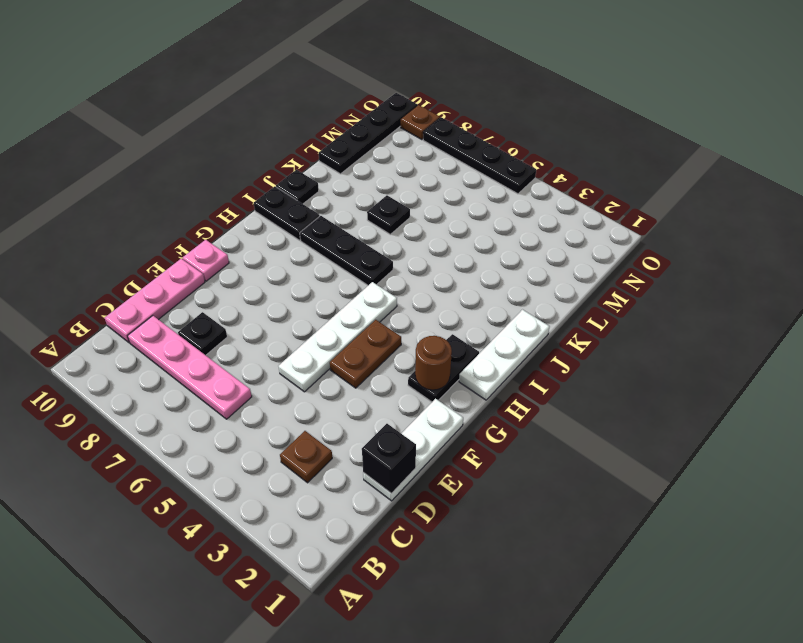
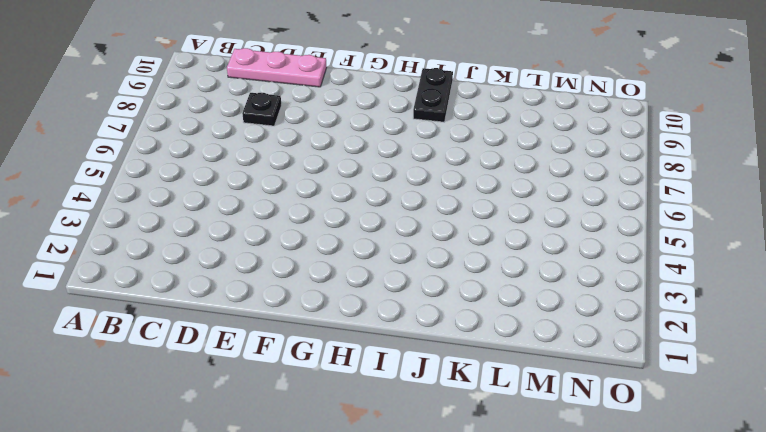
none -> brown 1x1 plate [280,431,332,483]
none -> pink 1x4 plate [128,316,252,419]
none -> white 1x3 plate [363,398,463,501]

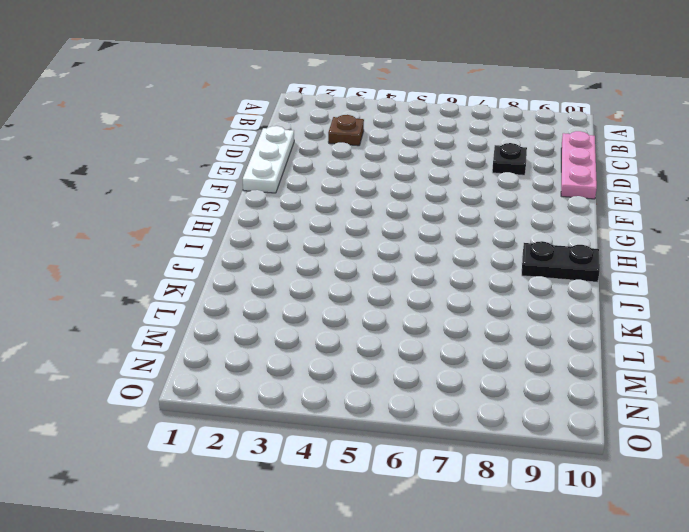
none -> pink 1x4 plate [128,316,252,419]
none -> white 1x4 plate [279,282,397,392]
none -> brown 1x2 plate [330,320,401,388]

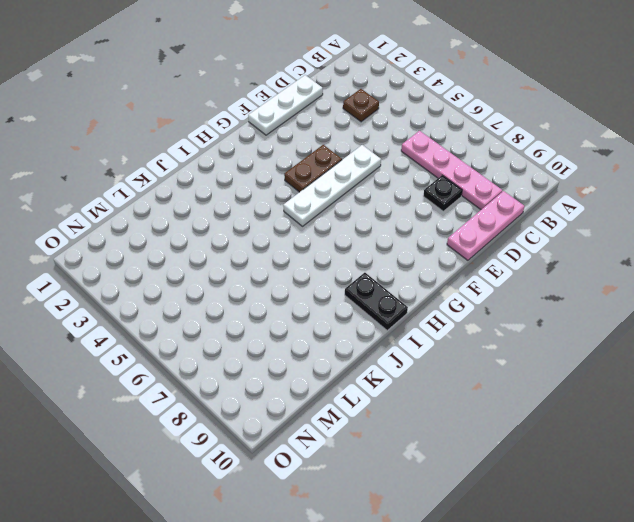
none -> pink 1x1 plate [183,240,229,281]
none -> black 1x2 plate [408,334,479,402]
none -> white 1x3 plate [459,310,550,400]

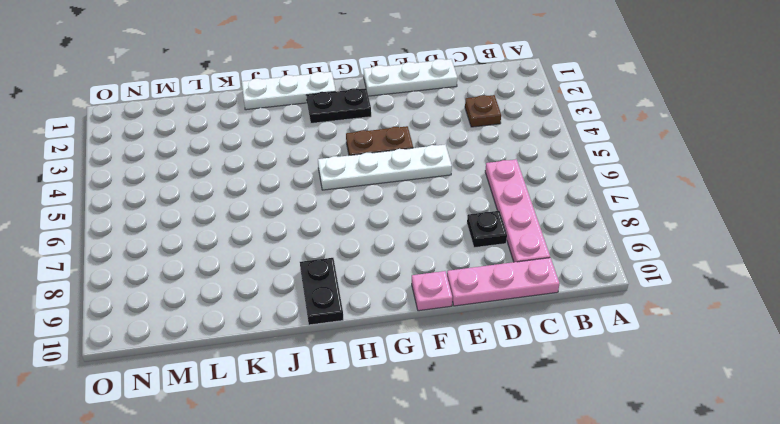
none -> black 1x3 plate [300,216,393,285]
none -> black 1x1 plate [276,170,319,204]
none -> black 1x1 plate [367,195,410,234]

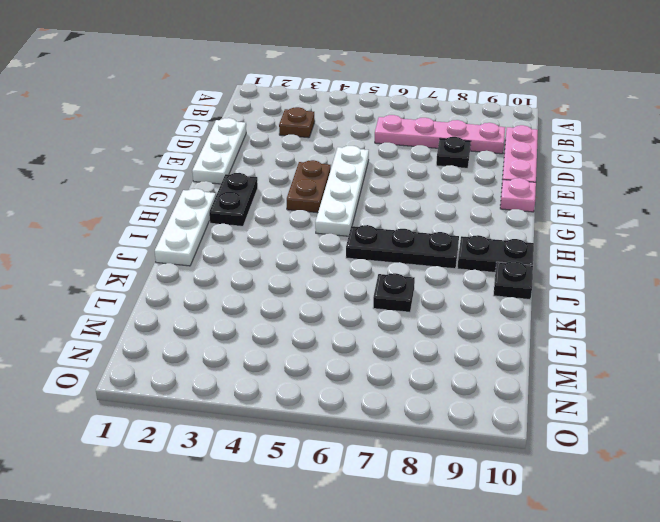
none -> black 1x4 plate [319,93,417,174]
none -> black 1x4 plate [423,117,536,194]
none -> brown 1x1 plate [401,105,440,140]

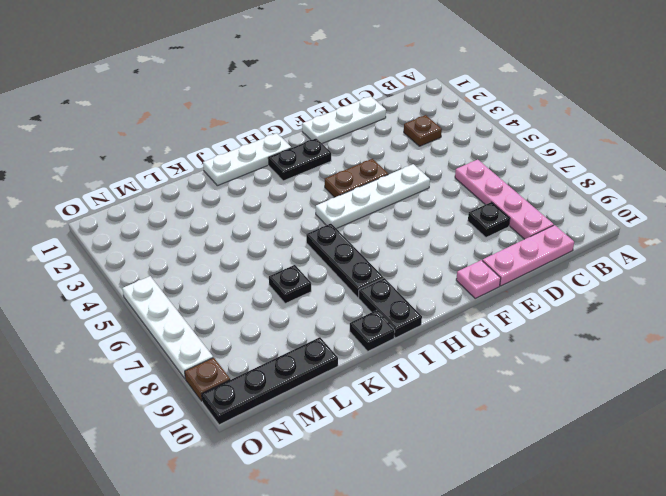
white 1x4 plate [122,276,213,378] -> black 1x4 plate [423,117,536,194]
none -> black 1x1 brick [362,424,416,494]
none -> brown 1x1 round brick [415,336,452,390]

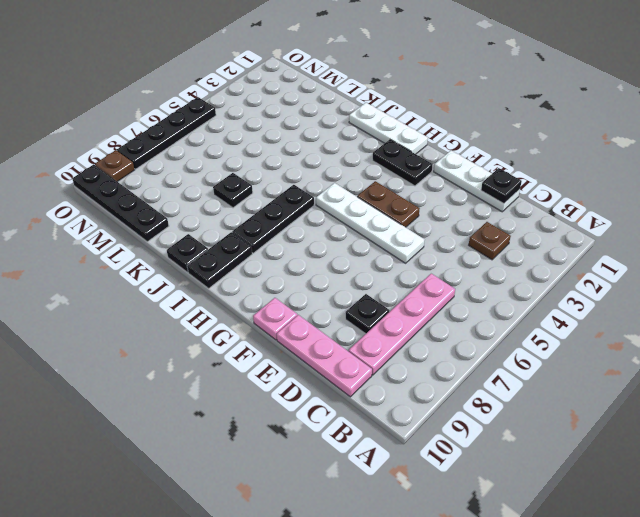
black 1x1 plate [481,168,522,204] -> black 1x1 brick [362,424,416,494]
none -> brown 1x1 round brick [415,336,452,390]

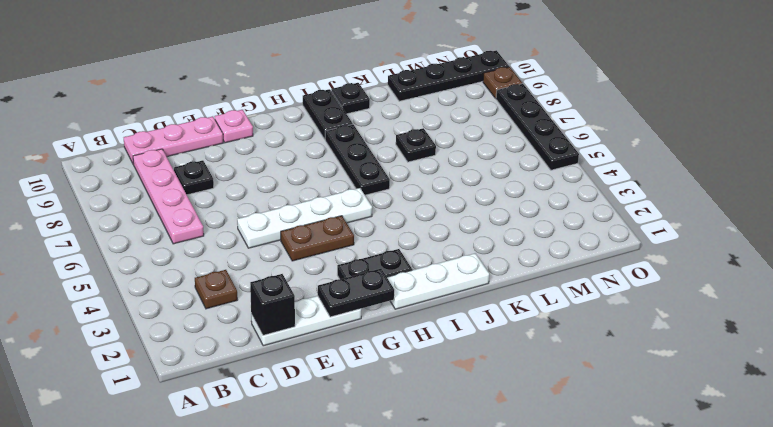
black 1x2 plate [318,269,394,317] -> none
none -> brown 1x1 round brick [415,336,452,390]

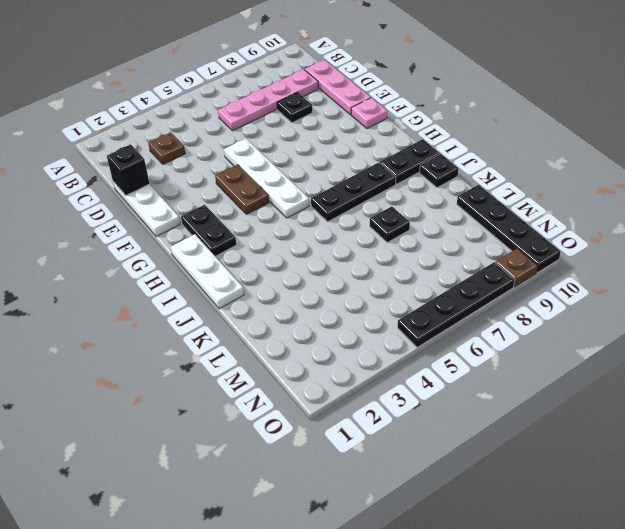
none -> brown 1x1 round brick [415,336,452,390]

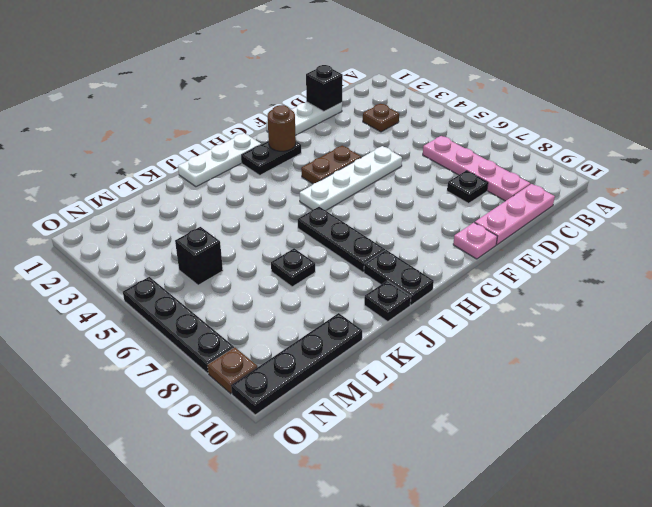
black 1x1 brick [175,227,223,285] -> none

